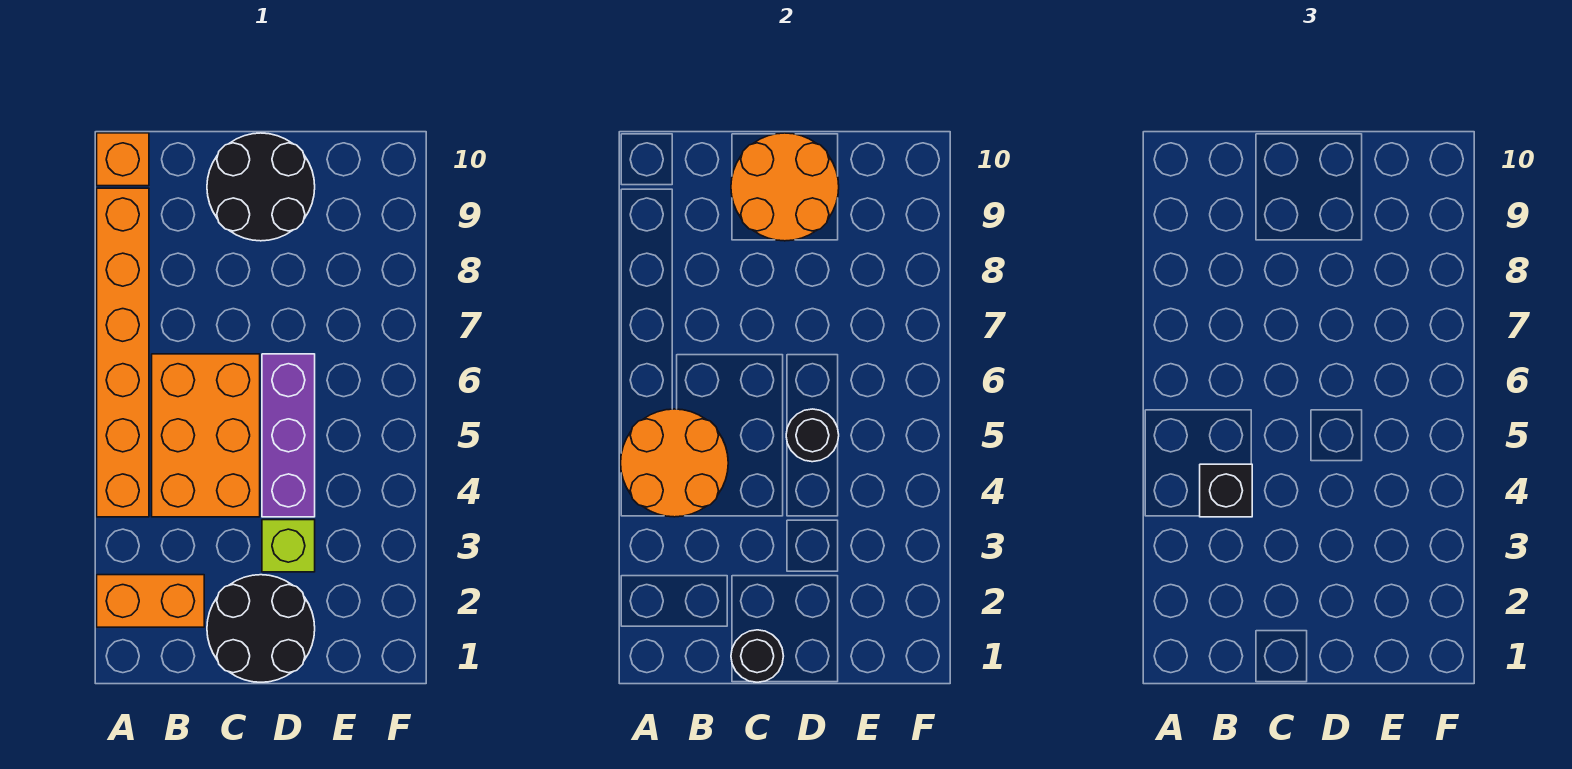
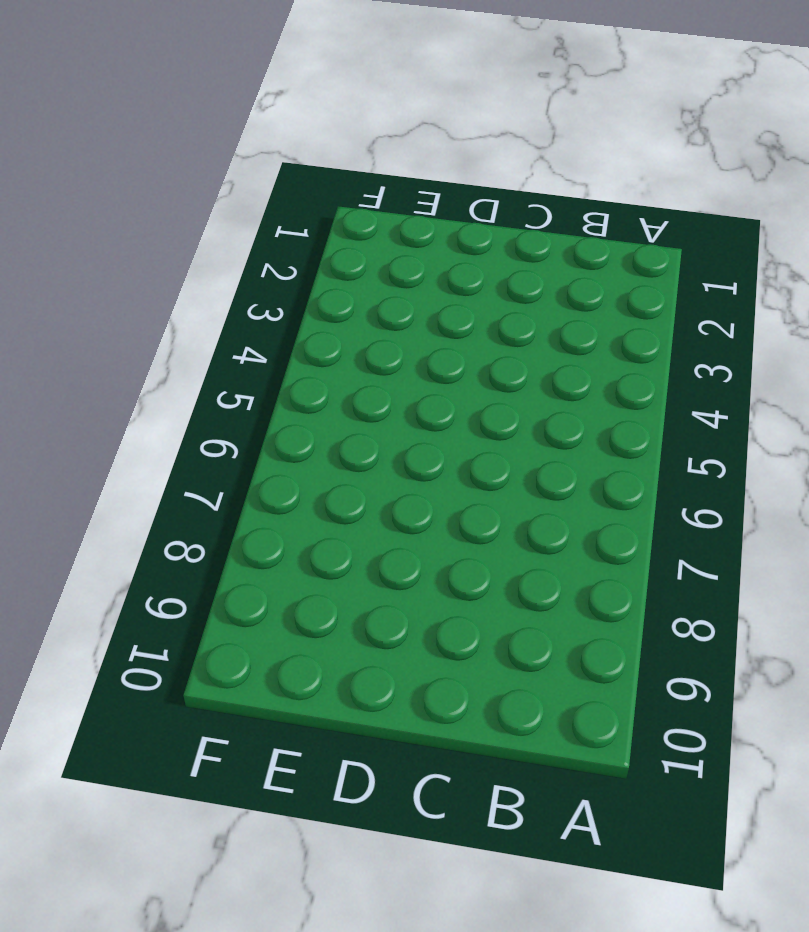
none -> orange 1x2 brick [97,575,204,627]
none -> orange 1x6 brick [97,188,149,517]
none -> orange 1x1 brick [97,133,149,186]

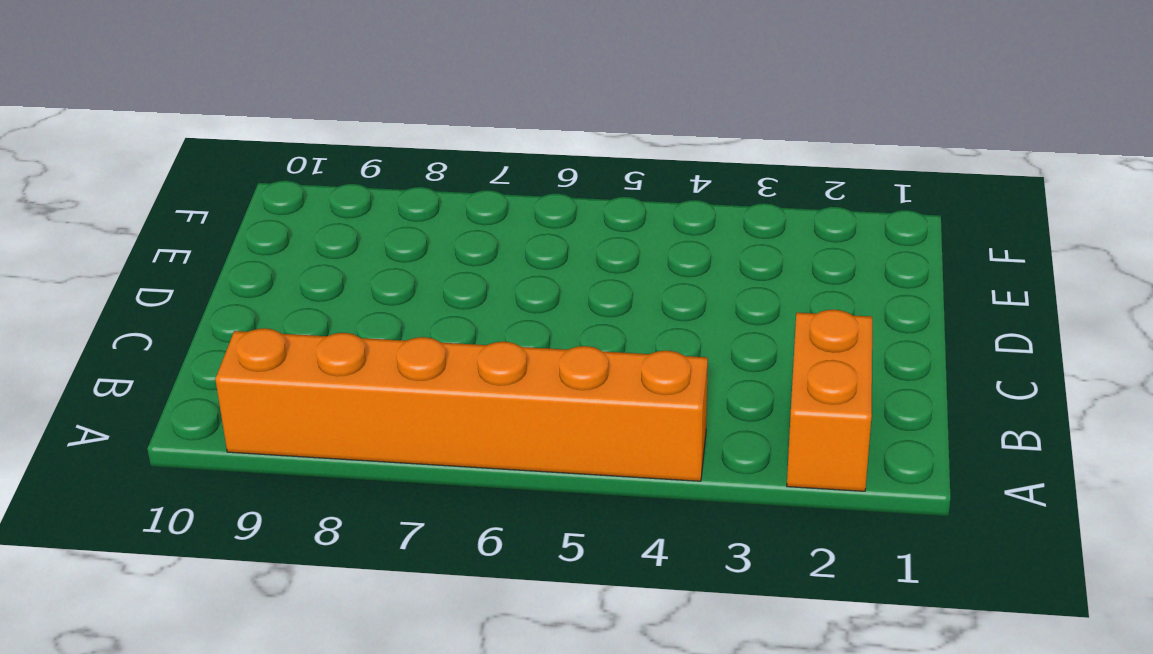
none -> orange 1x1 brick [97,133,149,186]
none -> orange 2x3 brick [152,354,260,517]
none -> black 2x2 round brick [207,575,315,682]

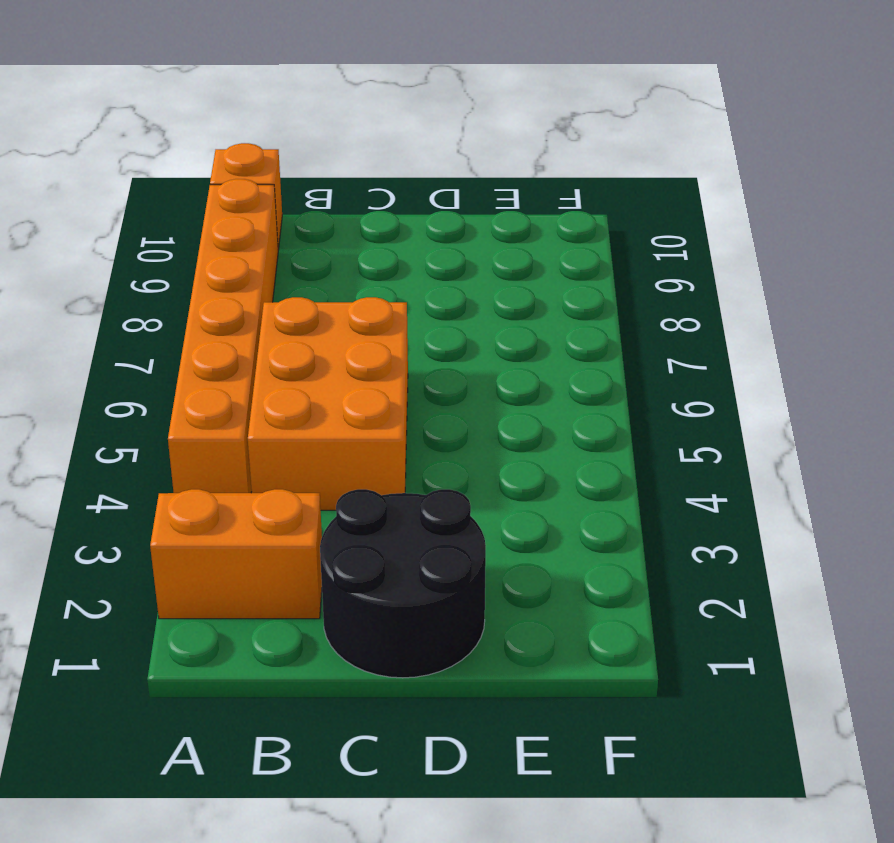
none -> black 2x2 round brick [207,133,315,241]
none -> lime 1x1 brick [262,520,315,572]
none -> purple 1x3 brick [262,354,315,517]

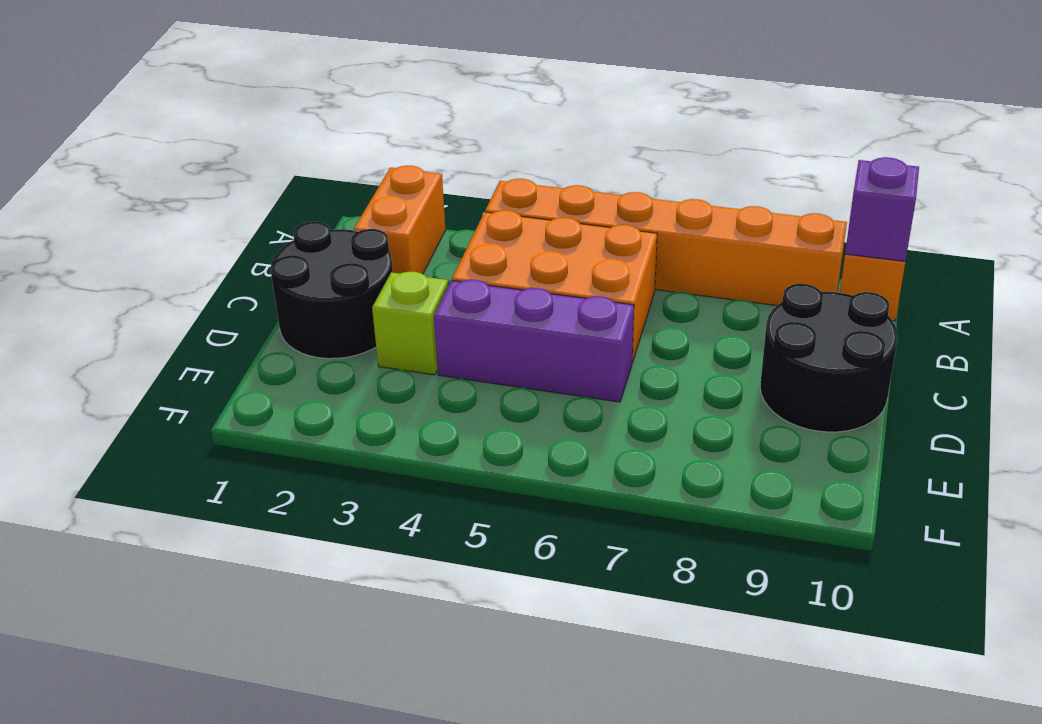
purple 1x1 brick [845,157,919,261] -> none
none -> orange 2x2 round brick [621,409,728,517]
none -> black 1x1 round brick [731,630,783,682]
none -> orange 2x2 round brick [731,133,839,241]

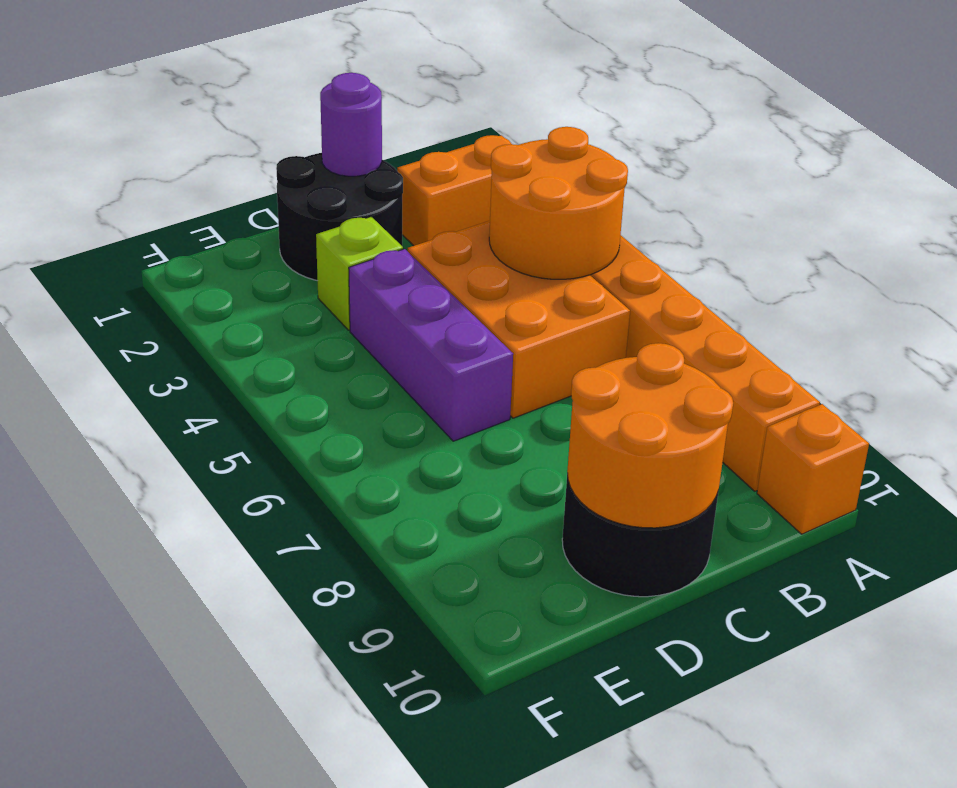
purple 1x1 round brick [320,73,382,176] -> black 1x1 round brick [731,630,783,682]
none -> black 1x1 round brick [786,409,839,462]
none -> black 1x1 brick [1200,464,1252,517]

